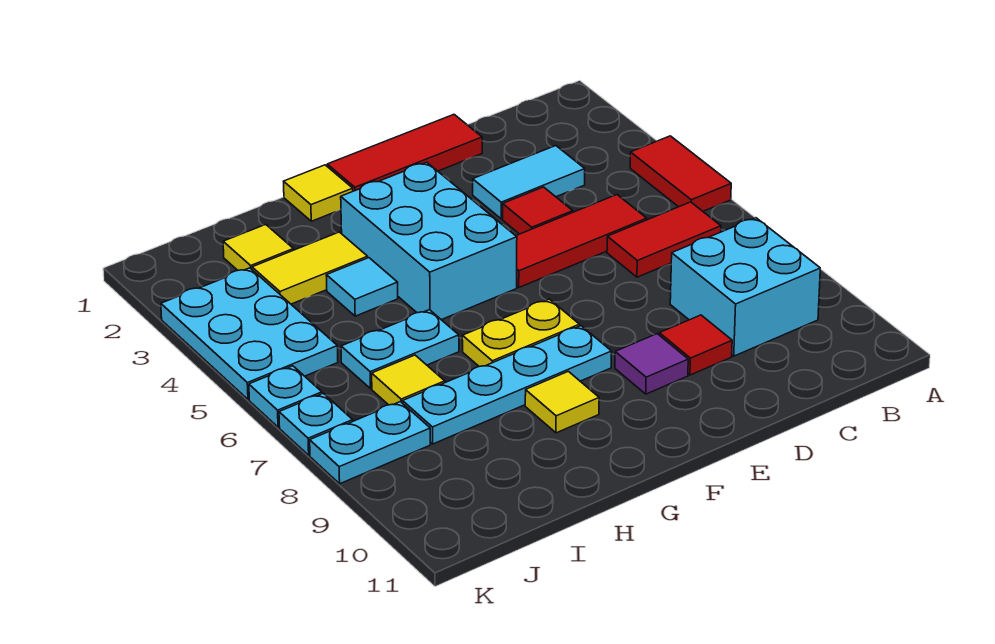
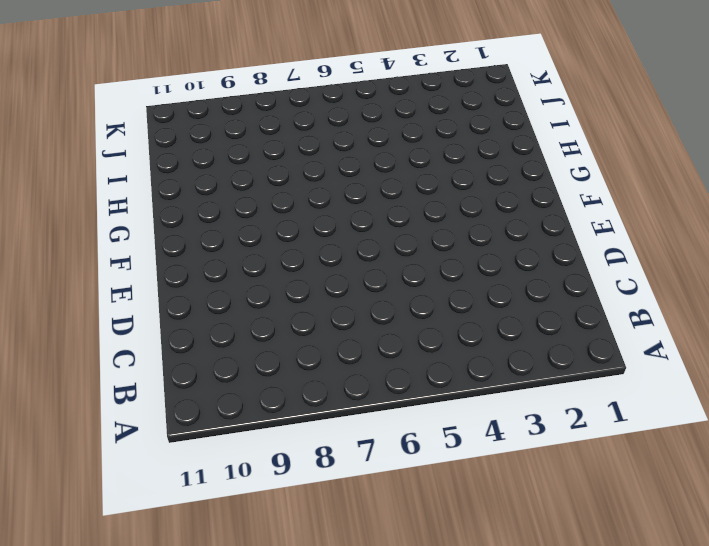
none -> red 1x2 tile [630,136,731,211]
none -> red 1x2 tile [607,202,721,277]
none -> cyan 2x2 brick [670,218,820,356]

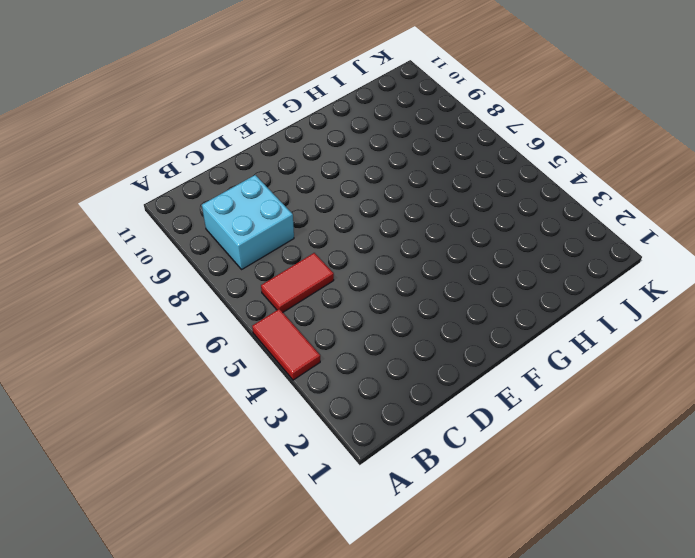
none -> cyan 1x2 tile [473,146,585,219]
none -> red 1x3 tile [516,195,647,287]
none -> red 1x3 tile [327,115,482,191]

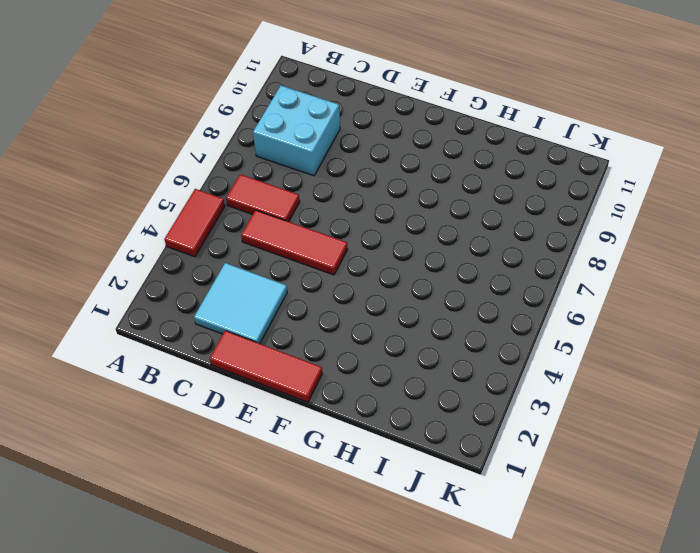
cyan 2x2 tile [194,263,287,344] -> cyan 1x2 tile [473,146,585,219]
none -> red 1x1 tile [503,187,573,234]
none -> red 1x1 tile [659,315,732,375]
none -> purple 1x1 tile [615,334,688,394]

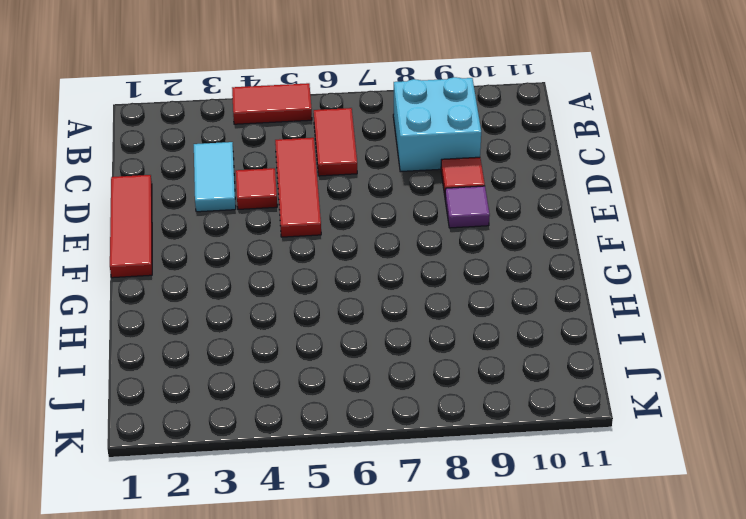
none -> cyan 2x3 brick [341,162,517,320]
none -> yellow 1x2 plate [462,299,579,367]
none -> cyan 1x4 plate [403,326,612,444]

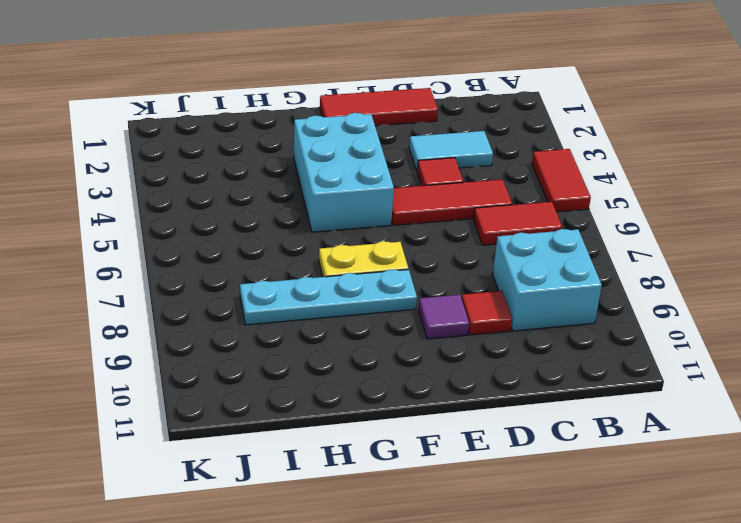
none -> yellow 1x1 tile [284,165,353,221]
none -> yellow 1x1 tile [525,371,599,433]
none -> yellow 1x2 tile [252,232,368,304]

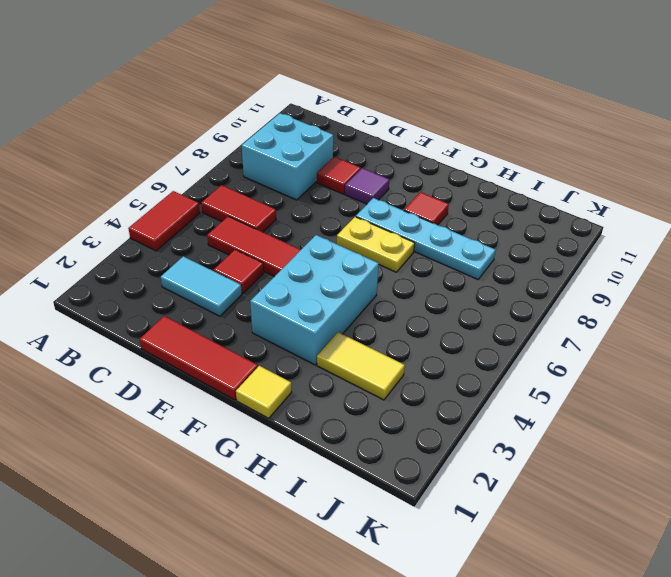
red 1x1 tile [404,192,449,225] -> yellow 1x1 tile [525,371,599,433]
none -> cyan 1x1 tile [326,258,398,316]
none -> cyan 1x2 plate [341,310,459,389]
none -> yellow 1x1 tile [223,225,293,270]

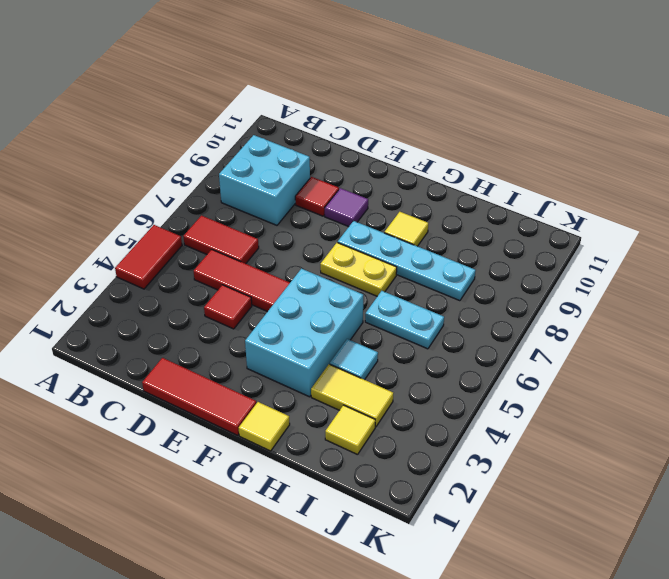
none -> cyan 1x2 tile [473,146,585,219]
none -> yellow 1x1 tile [372,355,445,405]
none -> cyan 2x3 plate [161,268,338,400]

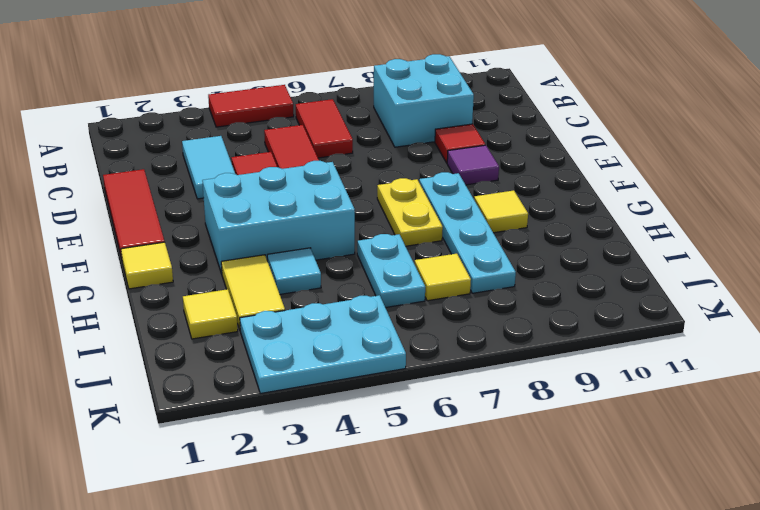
none -> cyan 1x2 plate [310,402,430,484]
none -> cyan 1x1 plate [249,366,322,427]
none -> cyan 1x1 plate [279,393,353,455]

